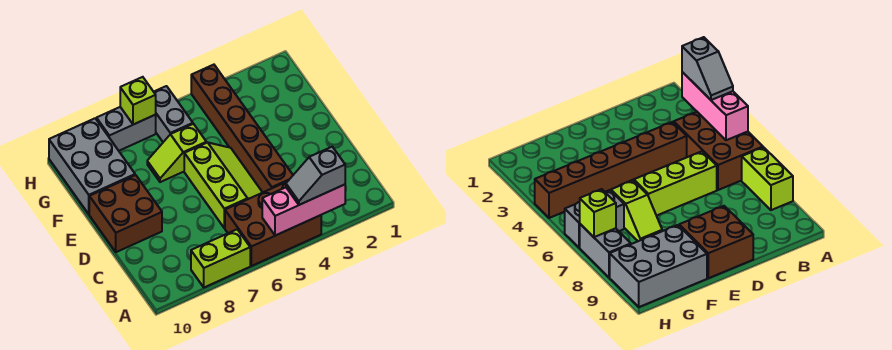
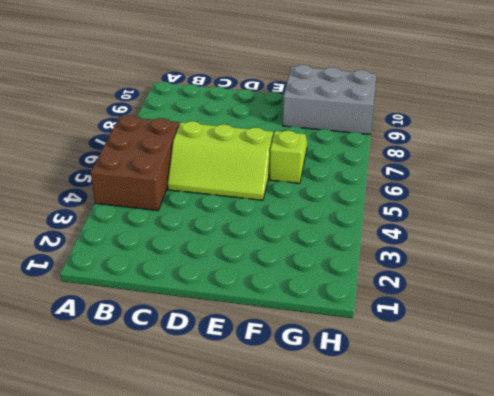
none -> lime 1x2 brick [191,230,250,287]
none -> brown 1x6 brick [191,65,293,192]
none -> brown 2x2 brick [89,175,162,252]

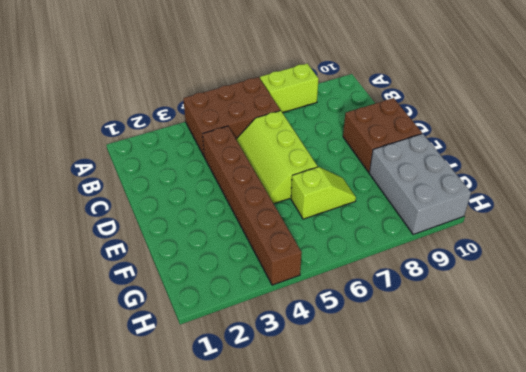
none -> grey 1x2 brick [154,86,193,142]
none -> grey 1x2 brick [96,107,156,151]
none -> pink 1x3 brick [262,184,345,236]

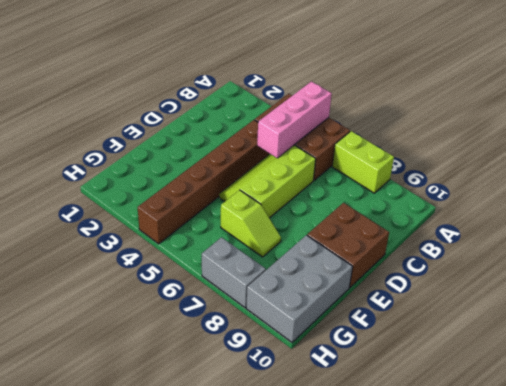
pink 1x3 brick [257,82,332,158] -> pink 1x3 brick turned to [262,184,345,236]
none -> grey 1x2 brick [154,86,193,142]
none -> lime 1x1 brick [120,77,156,125]
none -> grey 1x2 slope [286,147,345,205]

